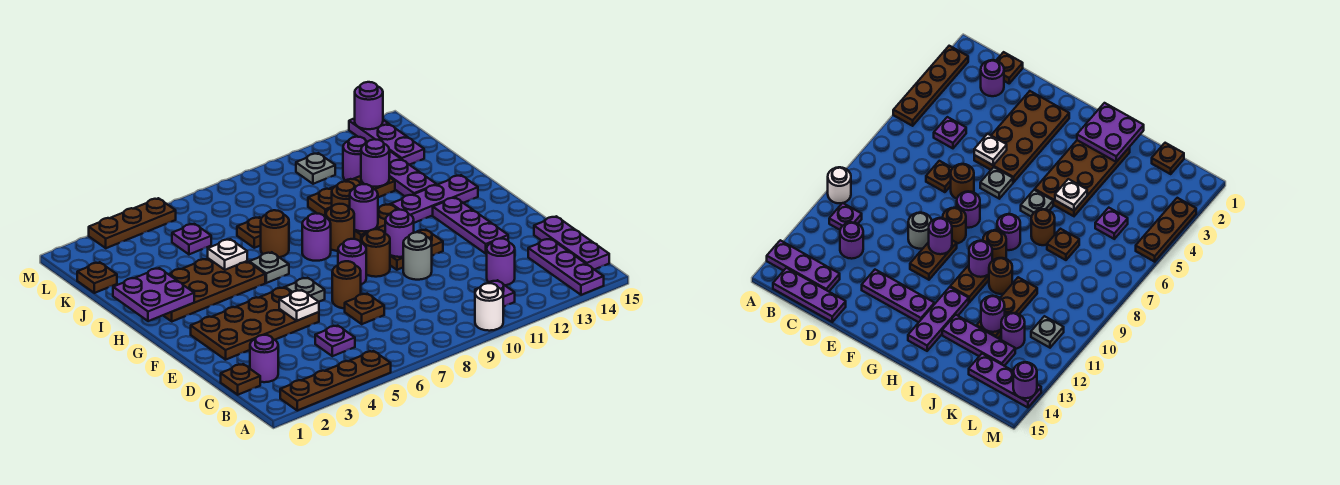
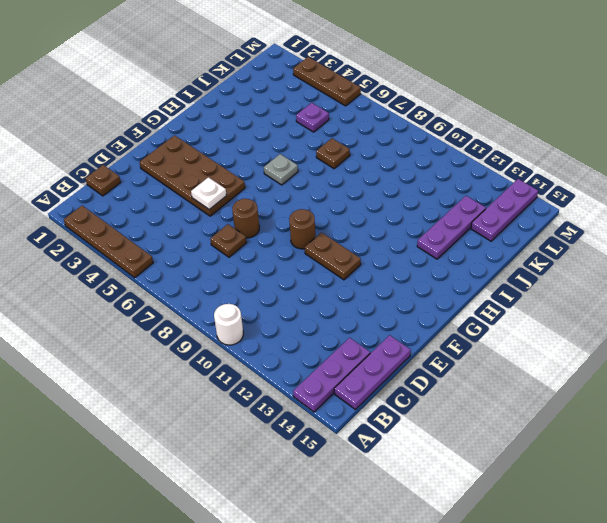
none -> purple 1x1 plate [475,280,515,307]
none -> purple 1x1 round brick [250,335,278,382]
none -> purple 1x1 plate [315,326,355,356]
none -> purple 1x1 round brick [487,239,515,285]

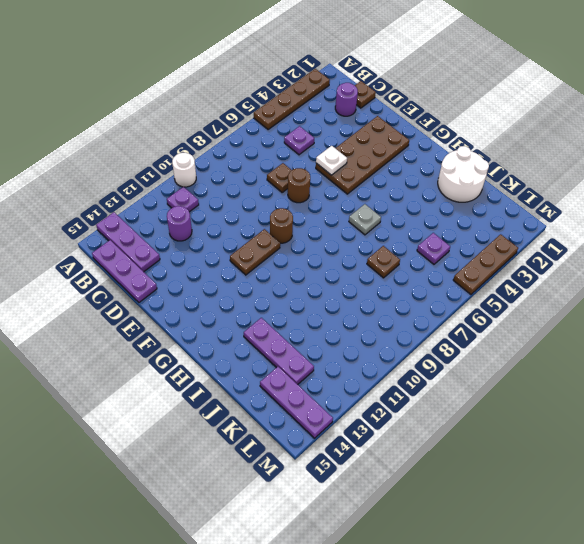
white 2x2 round brick [438,146,489,202] -> brown 2x4 plate [163,258,265,321]
none -> grey 1x1 round brick [403,232,432,280]
none -> purple 1x3 plate [433,198,508,254]
none -> grey 1x1 plate [285,278,325,302]
none -> purple 1x1 round brick [338,239,366,284]

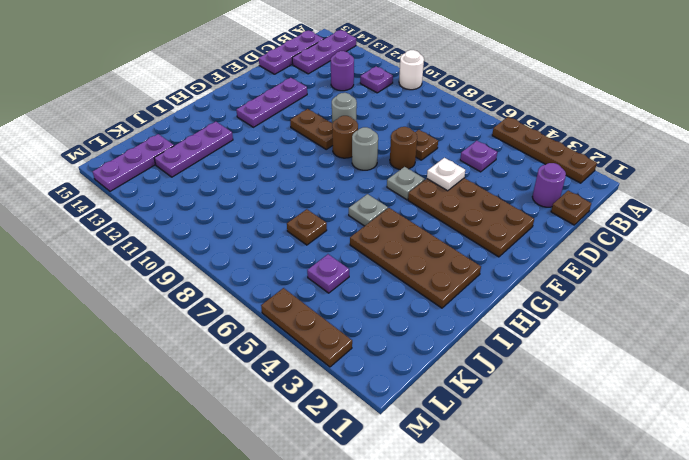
grey 1x1 round brick [352,127,378,170] -> purple 1x1 round brick [338,239,366,284]
none -> purple 1x1 round brick [302,213,331,261]
none -> brown 1x1 round brick [326,204,354,251]
none -> brown 1x2 plate [354,204,398,243]
none -> purple 1x3 plate [391,175,478,223]

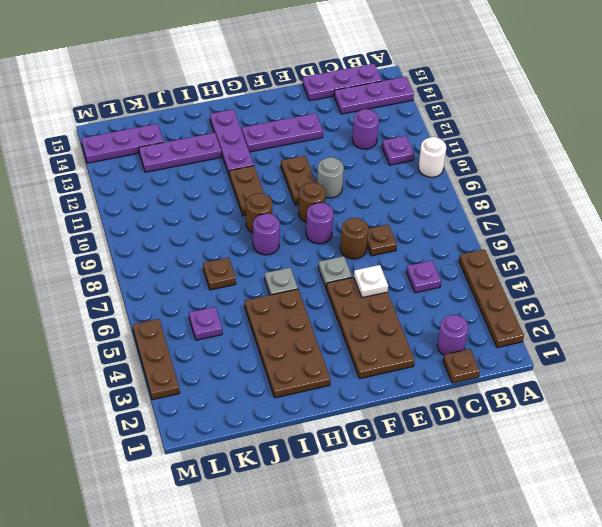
none -> brown 1x1 round brick [261,210,289,257]
none -> brown 1x1 round brick [332,181,356,208]
none -> brown 1x3 plate [308,176,395,218]
none -> brown 1x1 plate [77,262,117,293]

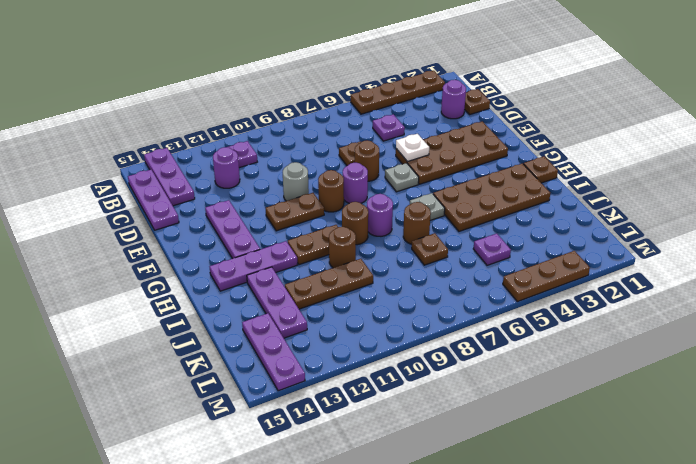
brown 1x1 plate [524,156,558,183] -> brown 1x1 plate moved to [77,262,117,293]
none -> white 1x1 round brick [475,283,503,331]
none -> purple 1x1 round brick [343,137,367,181]
none -> grey 1x1 plate [296,153,335,184]
none -> purple 1x1 round brick [385,210,414,257]

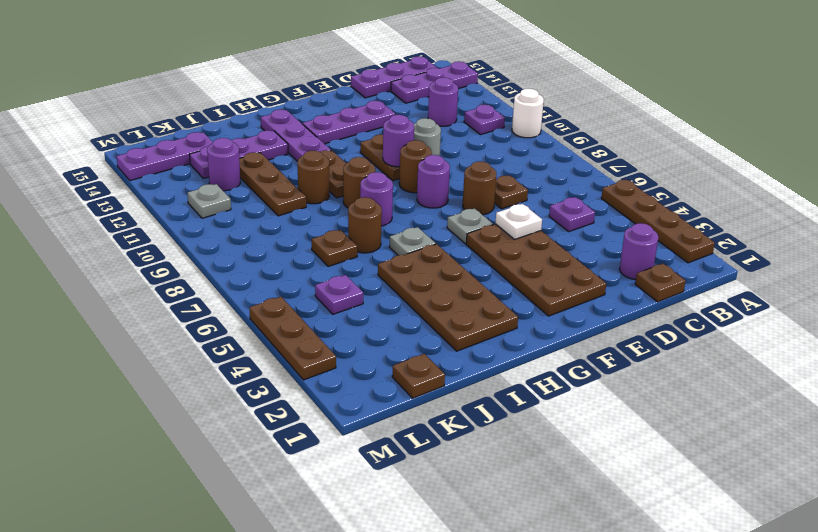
none -> purple 2x2 plate [113,268,194,321]
none -> purple 1x1 round brick [350,184,378,231]
none -> white 1x1 plate [208,239,247,270]
none -> purple 1x1 round brick [361,139,389,187]

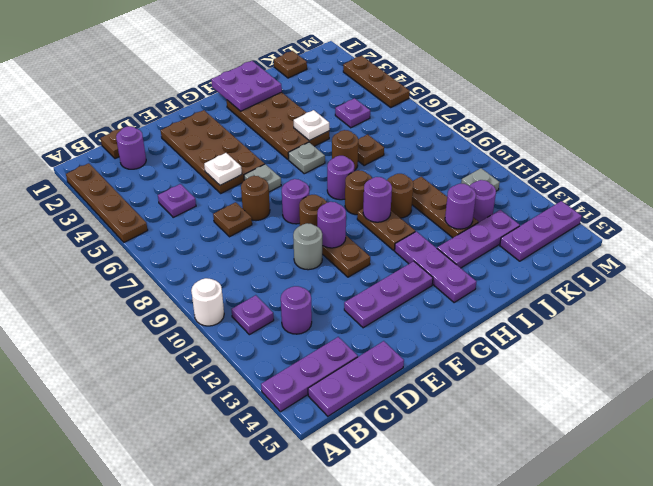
none -> purple 1x1 round brick [355,82,383,129]

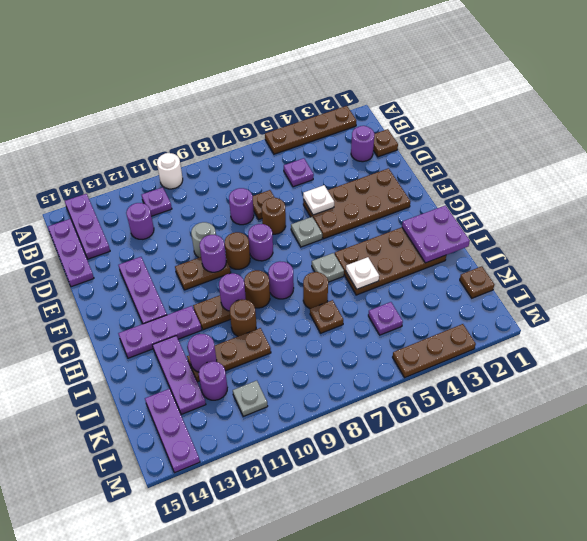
purple 1x1 round brick [229,188,254,225] -> purple 1x1 round brick moved to [355,82,383,129]

